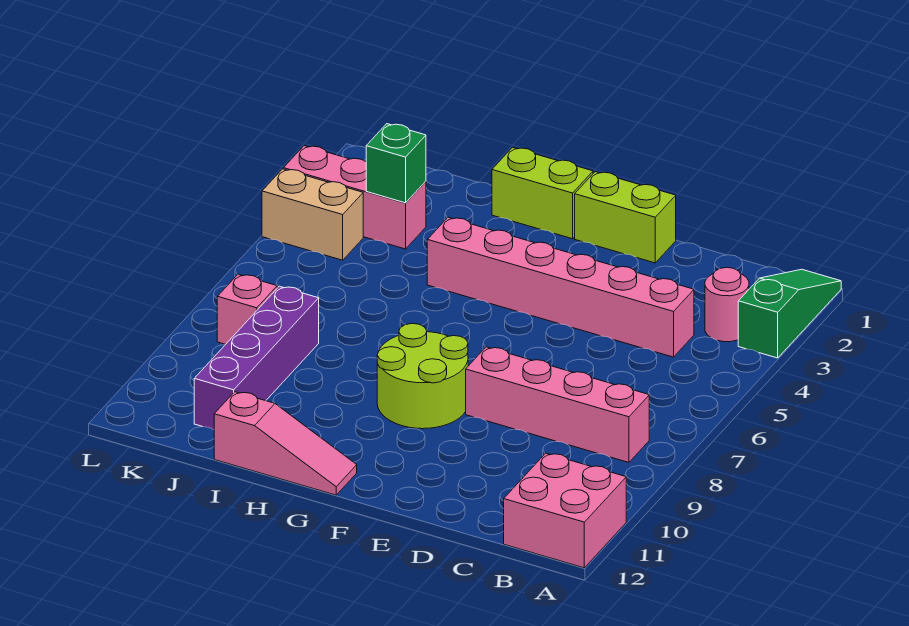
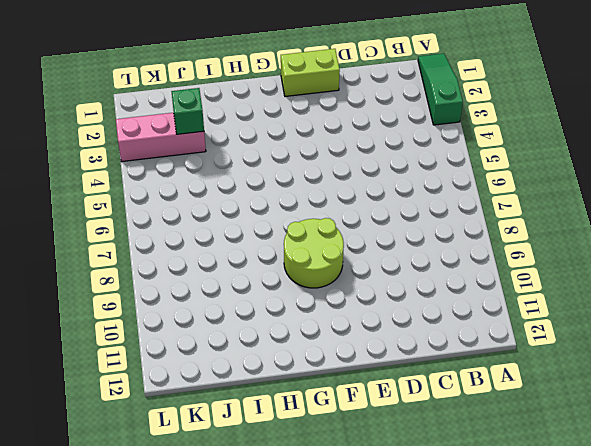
none -> pink 2x2 brick [504,453,626,568]
none -> pink 1x1 round brick [705,267,749,342]
none -> pink 1x4 brick [466,347,649,462]

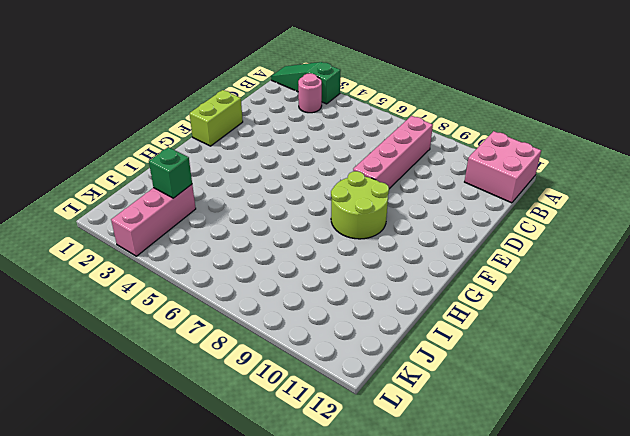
none -> pink 1x6 brick [427,217,694,357]
none -> lime 1x2 brick [492,147,593,239]
none -> pink 1x3 slope [214,392,357,495]

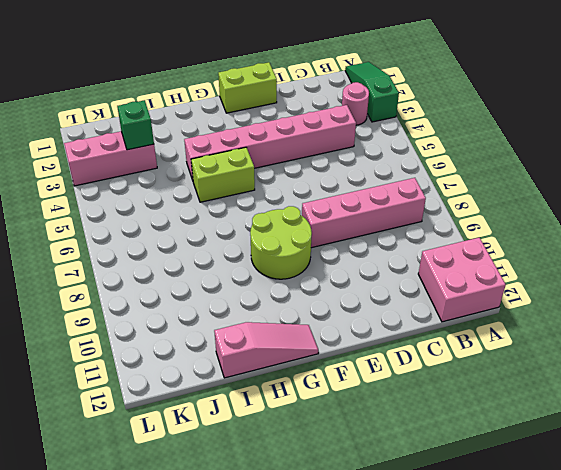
lime 1x2 brick [191,147,255,202] -> lime 1x2 brick moved to [492,147,593,239]
none -> purple 1x4 brick [194,286,319,430]
none -> tan 1x2 brick [262,169,363,260]
none -> pink 1x1 brick [217,274,277,344]

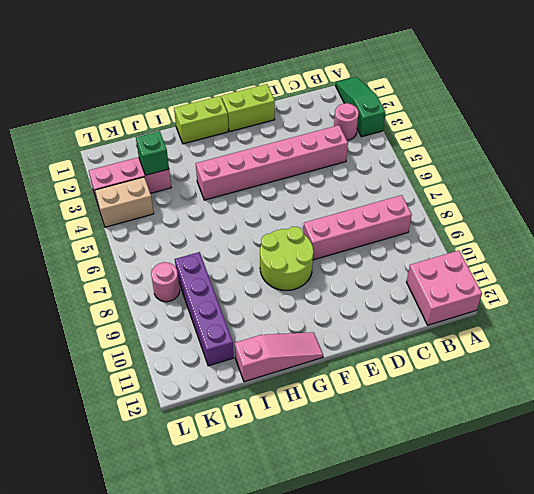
pink 1x1 round brick [151,262,180,302] -> pink 1x1 brick [217,274,277,344]

